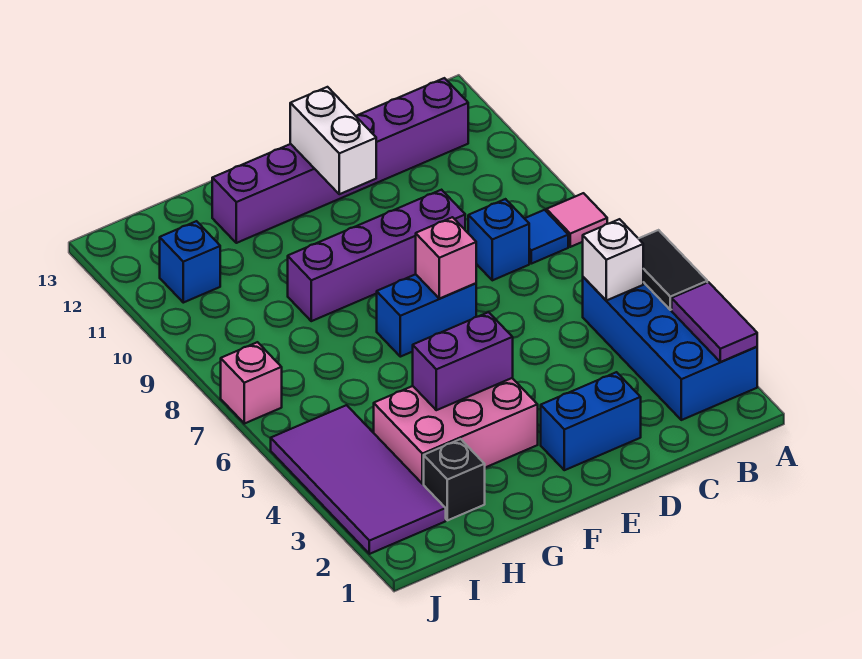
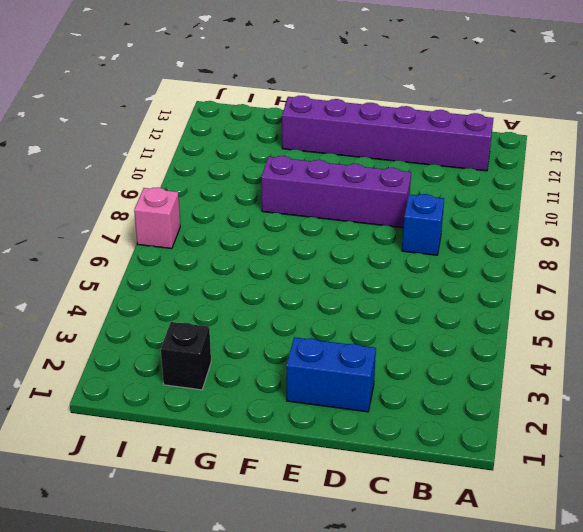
none -> blue 2x4 brick [583,277,757,420]
none -> pink 1x1 tile [546,193,607,247]
none -> blue 1x1 tile [524,210,568,264]

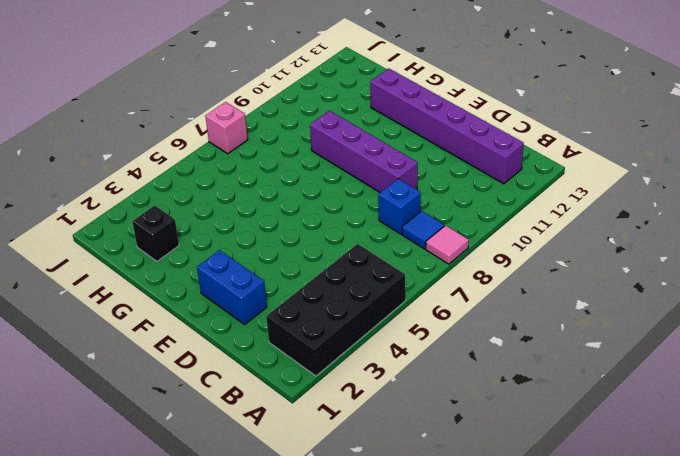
black 2x4 brick [266,244,406,376] -> blue 2x4 brick [583,277,757,420]
none -> blue 1x2 brick [377,274,476,357]
none -> pink 2x3 brick [374,378,538,485]
none -> purple 2x4 tile [271,405,446,554]

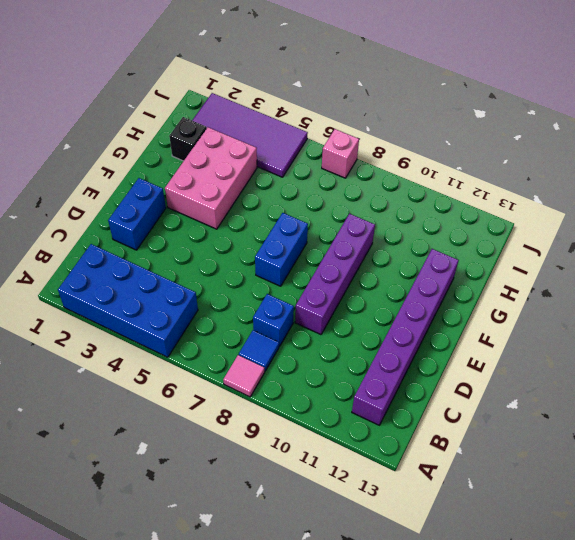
none -> blue 1x1 brick [160,221,220,303]
none -> purple 1x2 tile [672,282,757,362]
none -> black 1x2 tile [639,230,707,310]

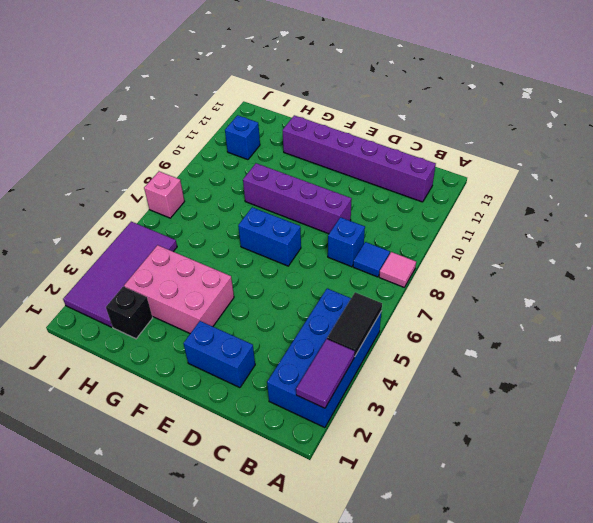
none -> white 1x1 brick [583,219,643,301]
none -> pink 1x1 brick [416,217,476,299]
none -> white 1x2 brick [290,87,376,194]

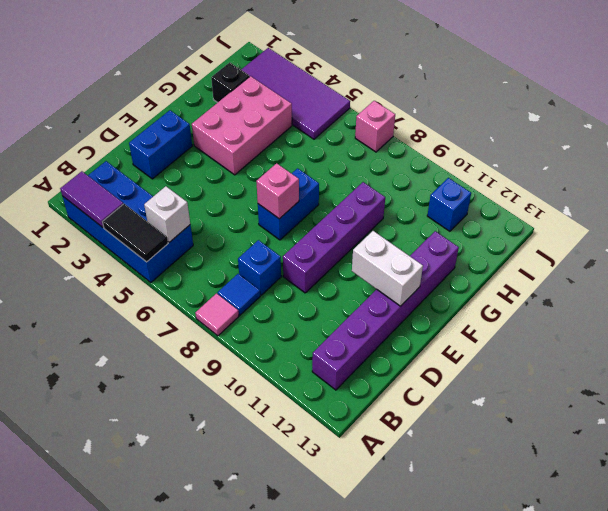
none -> purple 1x2 brick [413,312,513,410]

